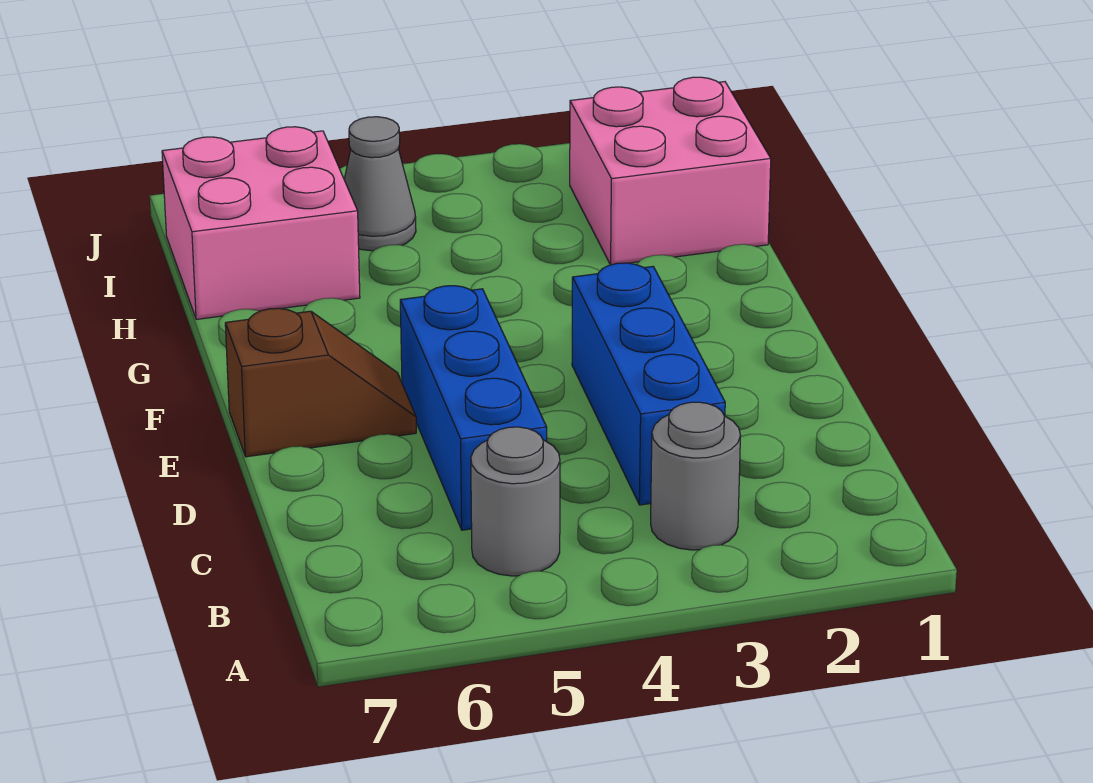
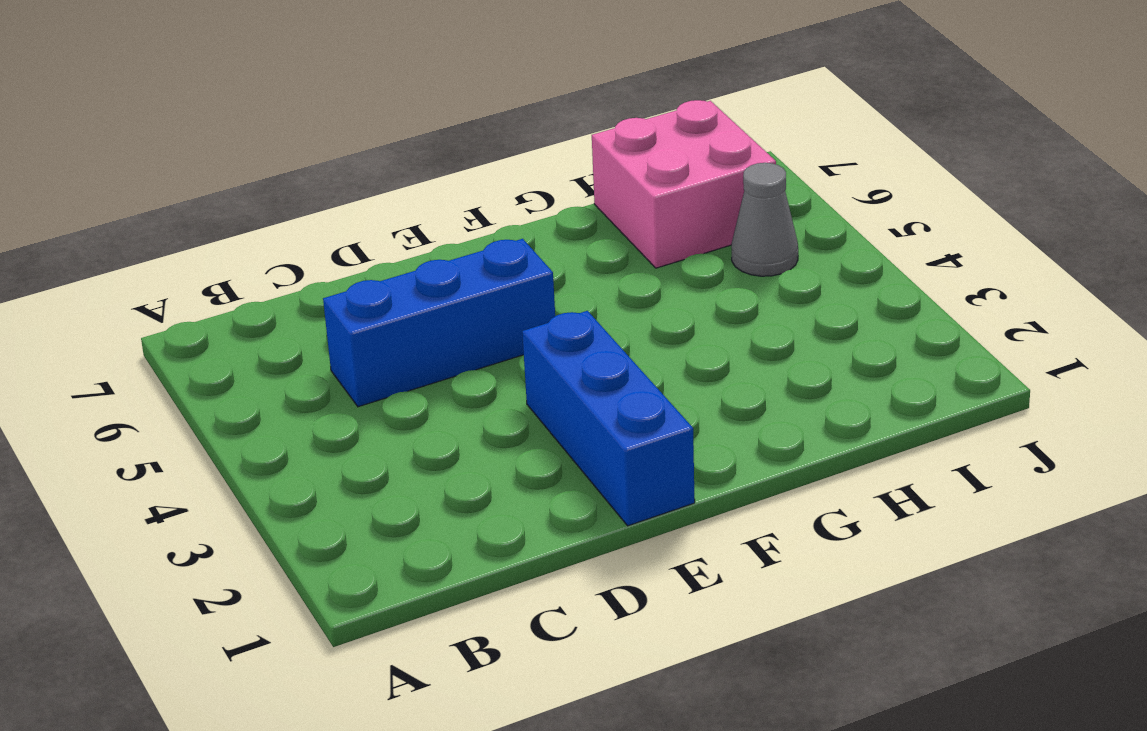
blue 1x3 brick [522,311,695,526] -> blue 1x3 brick turned to [572,263,725,505]
none -> grey 1x1 round brick [651,402,740,550]
none -> grey 1x1 round brick [471,427,560,576]

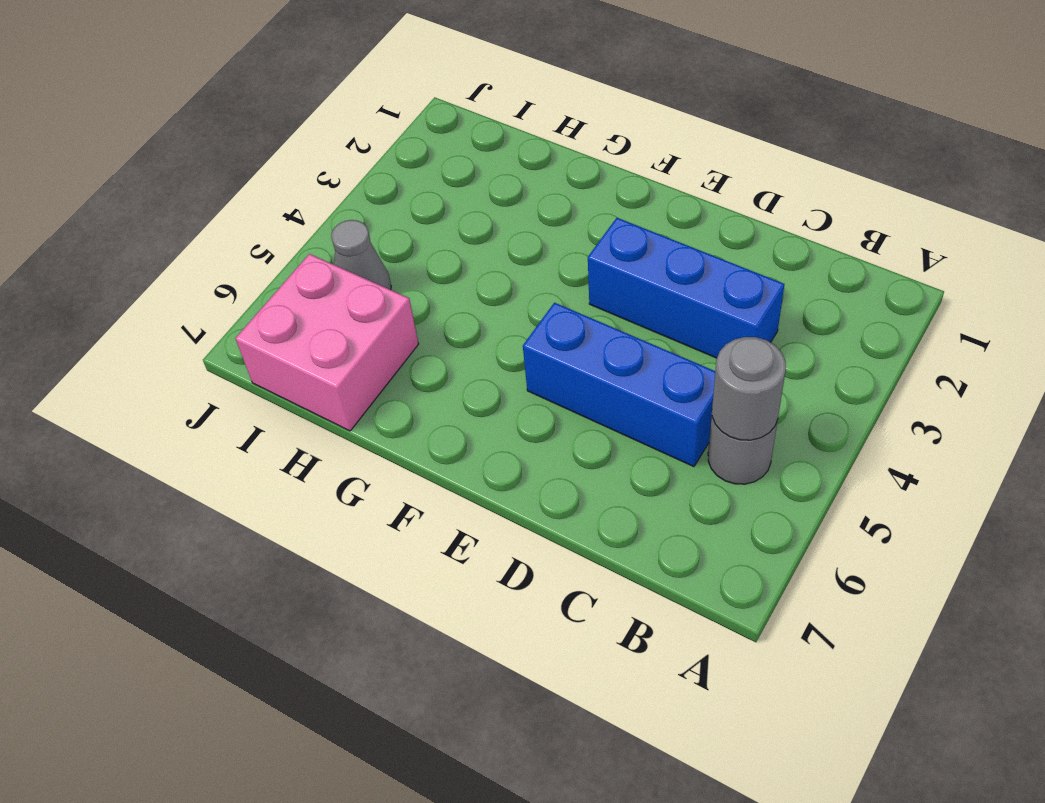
grey 1x1 round brick [712,337,786,440] -> grey 1x1 round brick moved to [651,402,740,550]
none -> brown 1x2 slope [225,308,416,457]
none -> pink 2x2 brick [570,77,771,265]

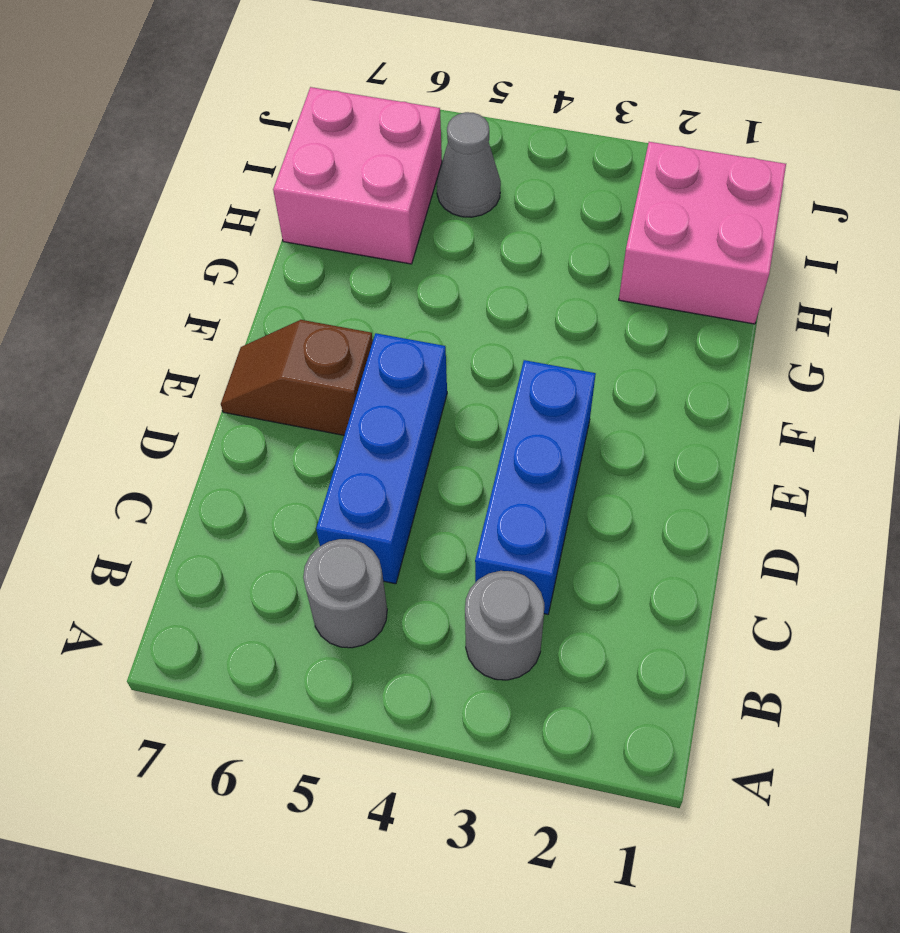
brown 1x2 slope [221,320,373,435] -> brown 1x2 slope turned to [225,308,416,457]

